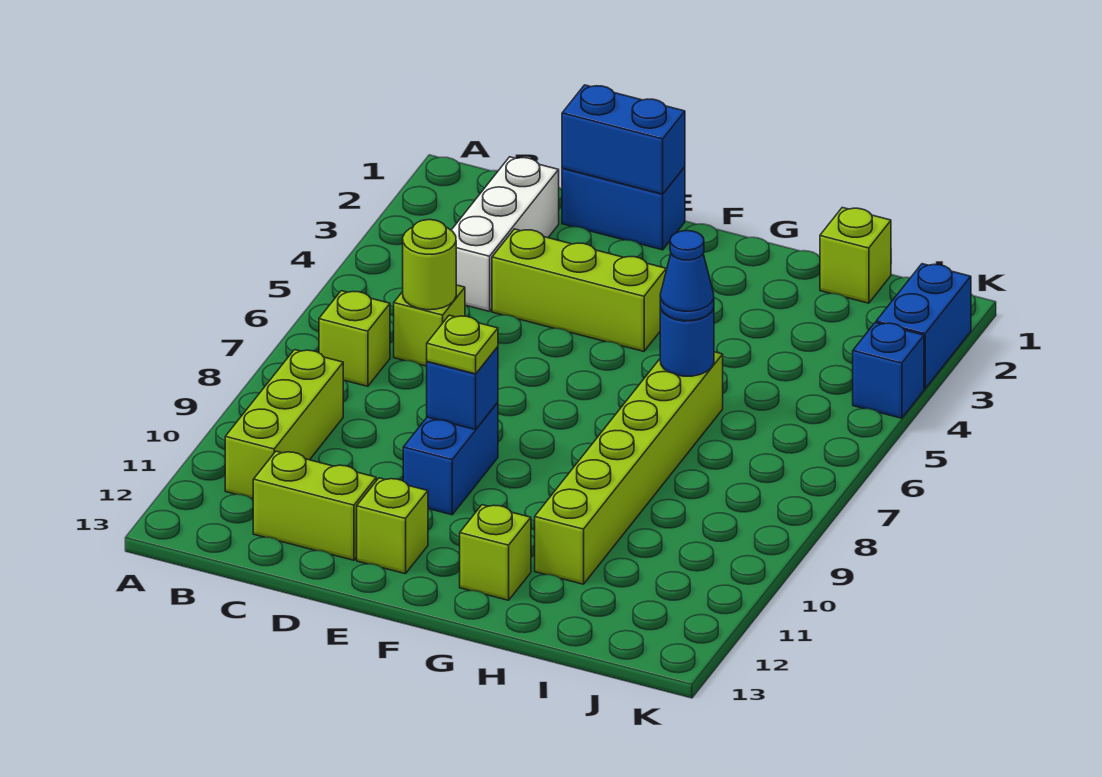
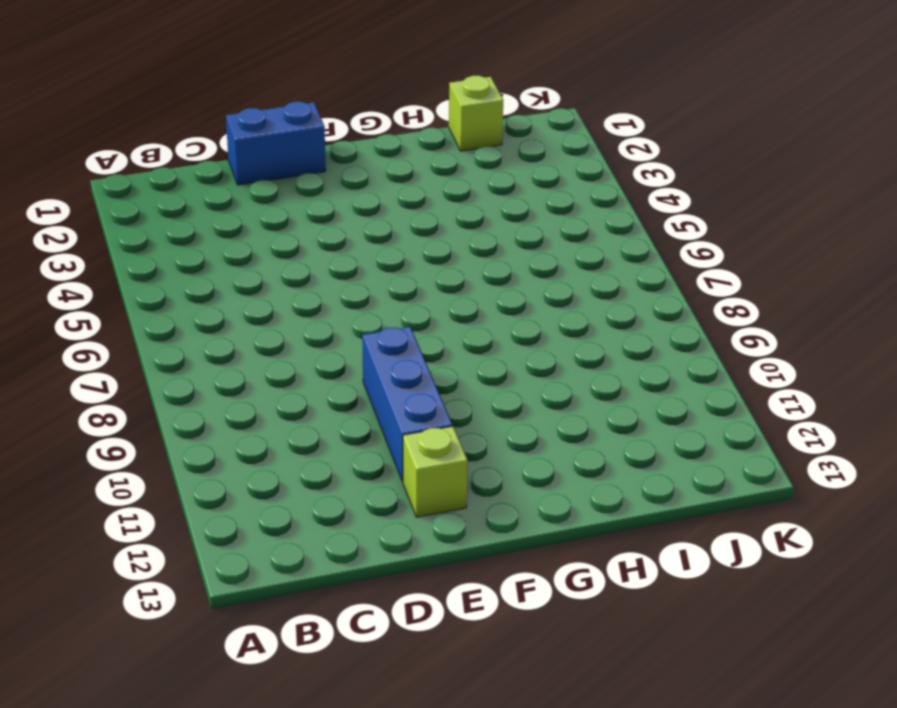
blue 1x3 brick [362,327,452,481] -> blue 1x2 brick [403,402,498,515]
none -> lime 1x1 brick [319,291,390,386]
none -> lime 1x3 brick [225,350,343,499]
none -> white 1x3 brick [451,157,559,311]

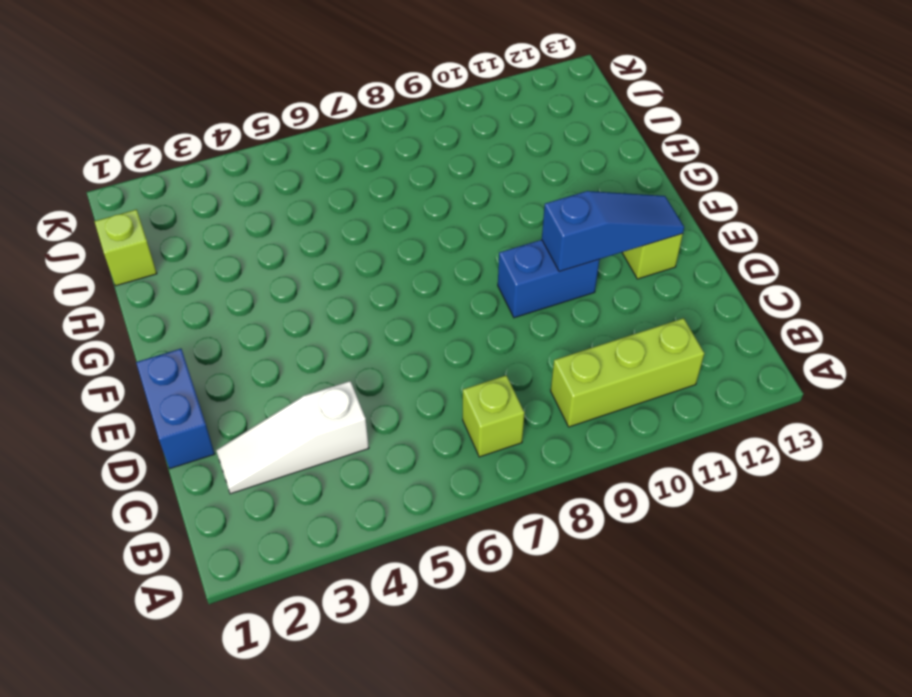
white 1x3 slope [216,381,369,494] -> white 1x3 brick [451,157,559,311]
blue 1x3 slope [542,191,684,272] -> none
none -> lime 1x1 brick [394,285,465,366]
none -> lime 1x2 brick [253,451,376,560]
none -> lime 1x3 brick [492,229,666,351]

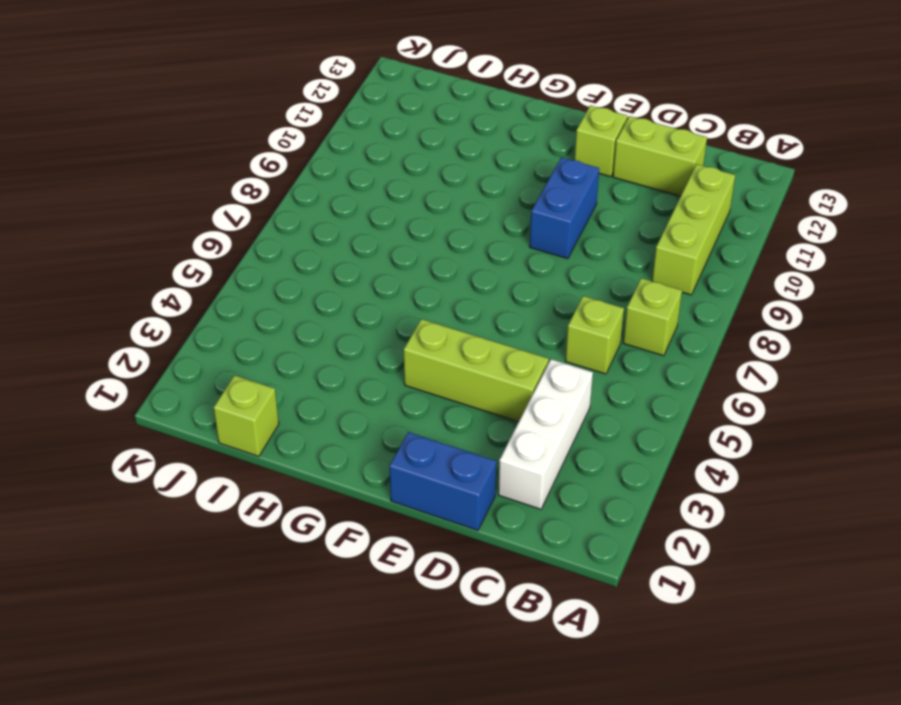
none -> lime 1x1 brick [460,505,531,600]
none -> lime 1x6 brick [535,352,723,584]
none -> blue 1x2 brick [876,264,971,389]

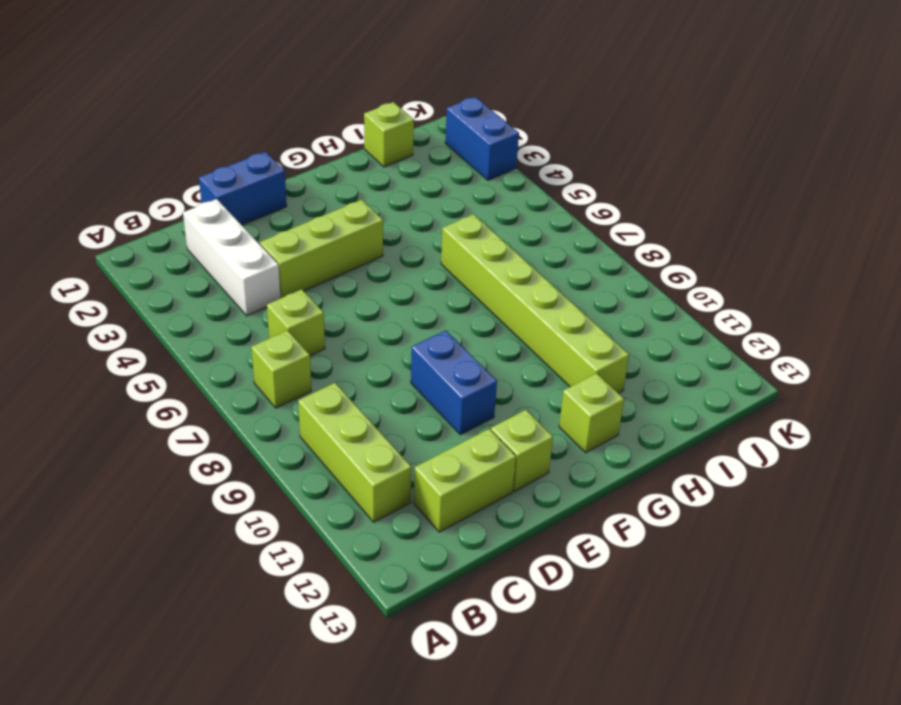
none -> blue 1x1 brick [853,323,924,418]
none -> lime 1x1 round brick [403,220,456,310]
none -> blue 1x2 brick [562,85,685,194]

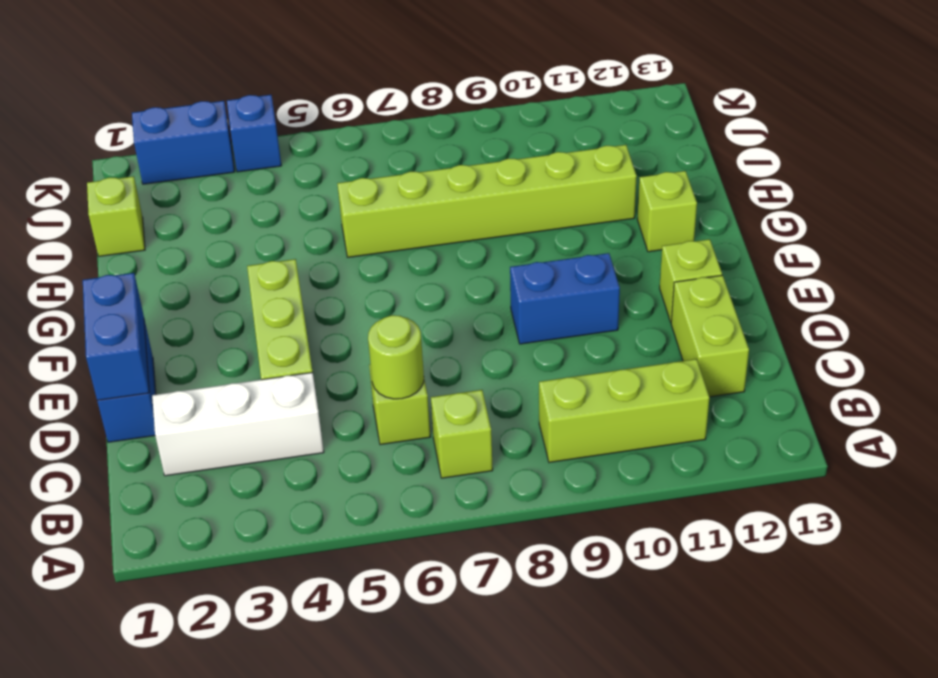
none -> blue 1x1 brick [427,347,498,430]
none -> blue 1x1 round brick [660,307,714,376]
none -> lime 1x1 plate [427,315,498,374]

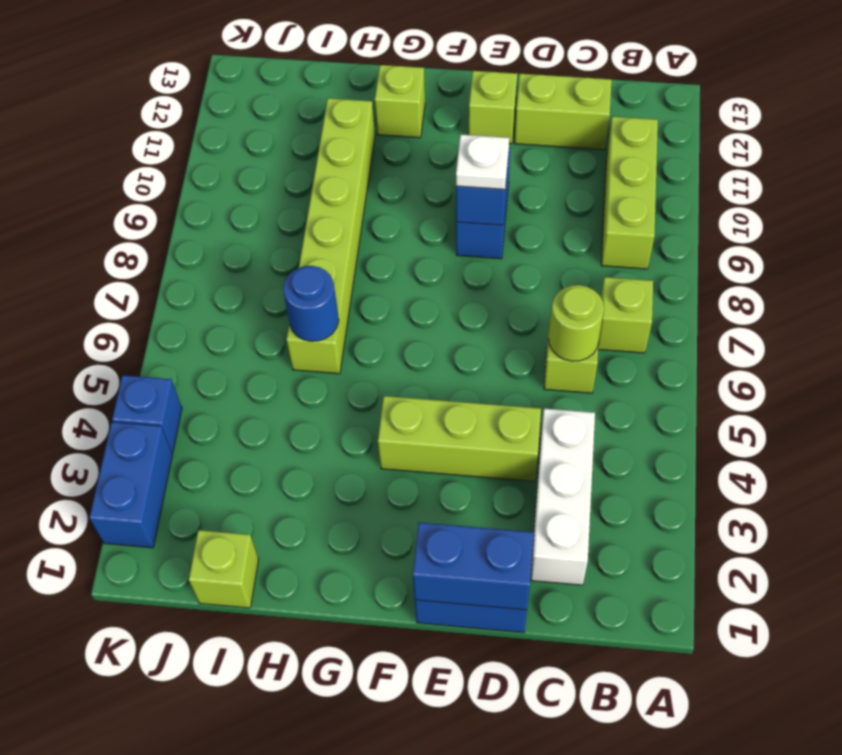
white 1x1 plate [456,135,509,189] -> lime 1x1 plate [427,315,498,374]
none -> blue 1x1 cone [660,231,714,321]

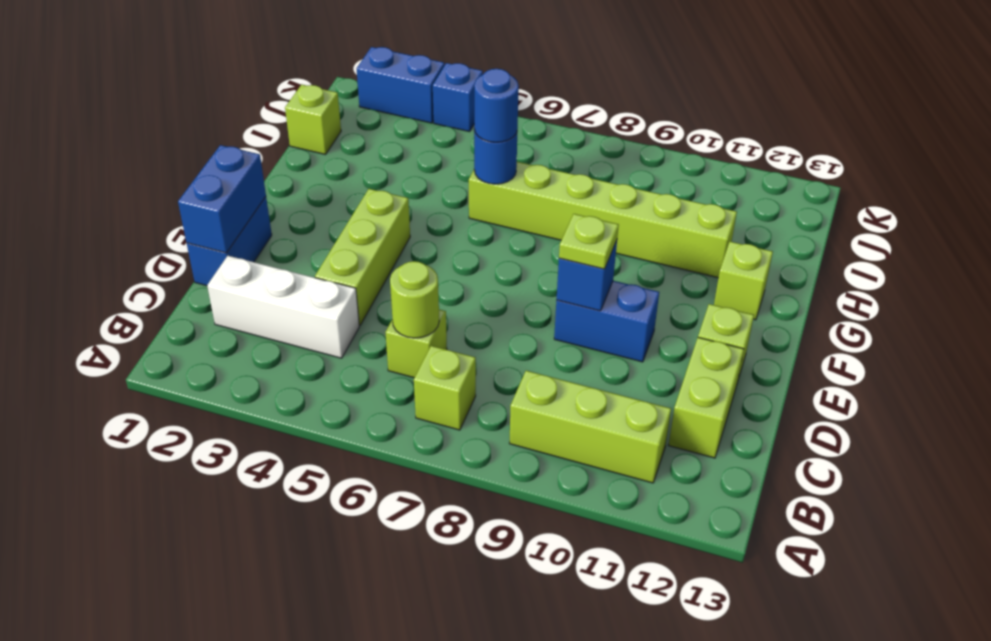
blue 1x1 round brick [474,69,519,142] -> blue 1x1 cone [660,231,714,321]

